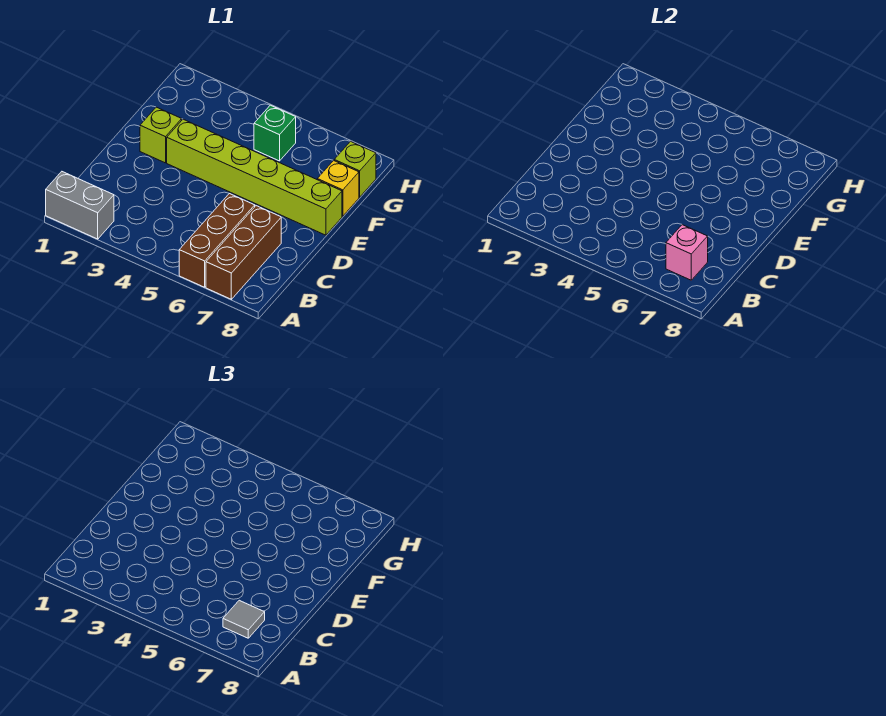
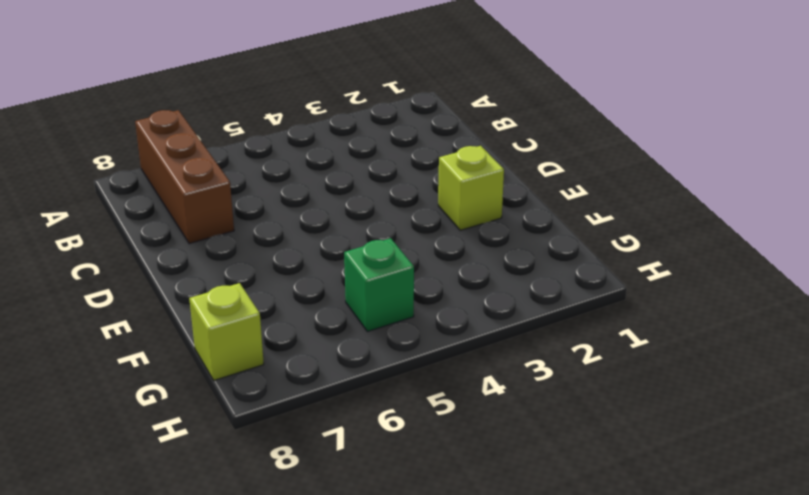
none -> grey 1x2 brick [46,172,114,239]
none -> brown 1x3 brick [179,194,255,287]

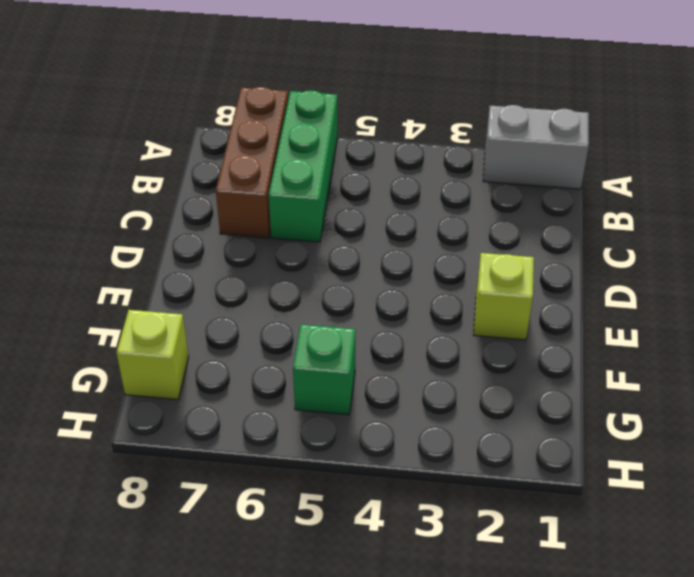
green 1x3 brick [269,90,338,242] -> brown 1x3 brick [179,194,255,287]
none -> lime 1x6 brick [167,119,342,235]
none -> yellow 1x1 brick [317,160,359,216]

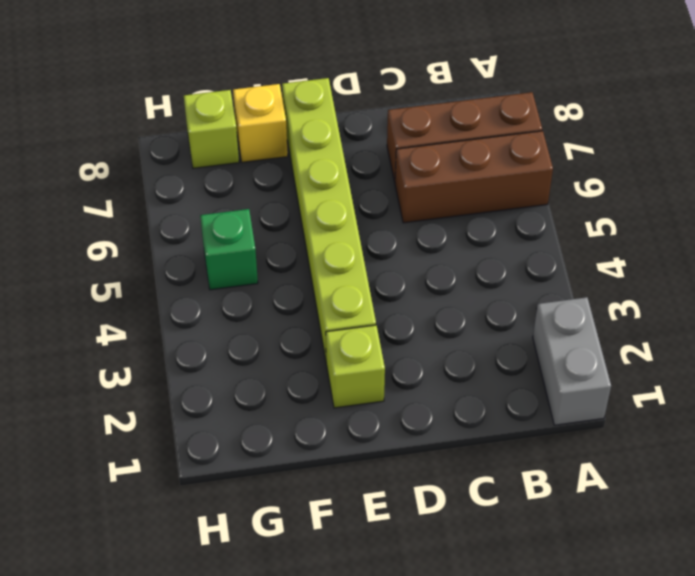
none -> pink 1x1 brick [666,225,708,280]
none -> grey 1x1 tile [223,600,265,638]

